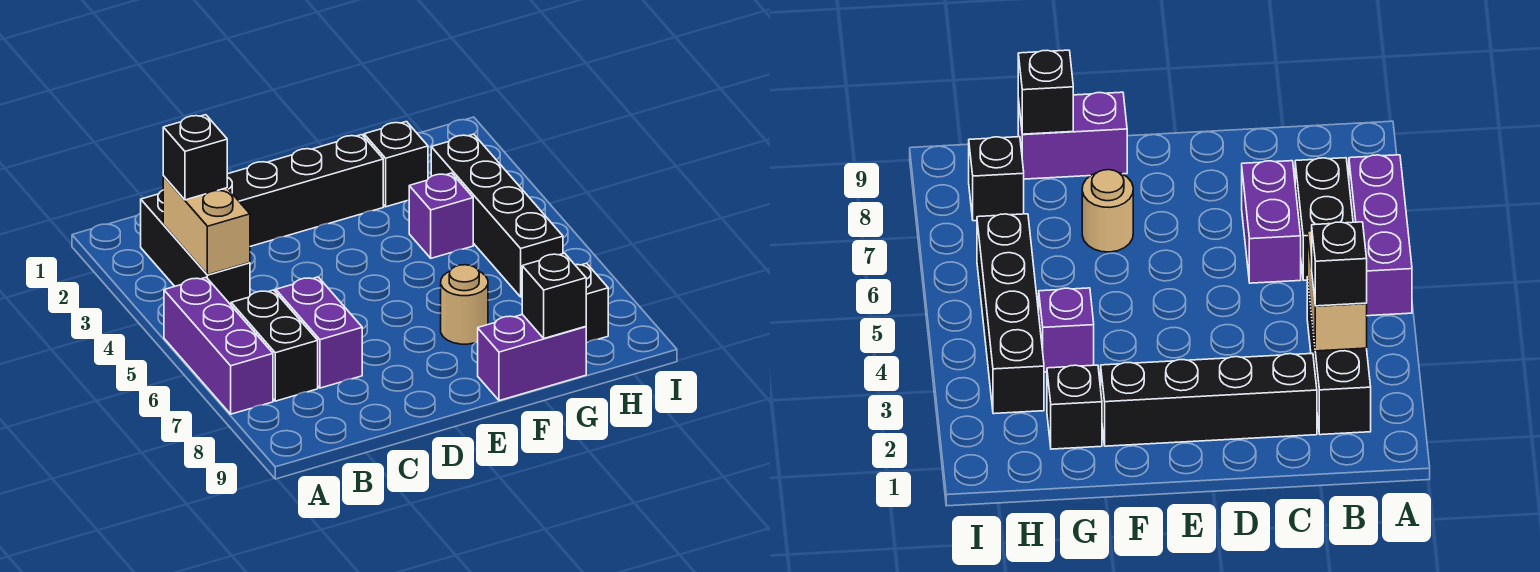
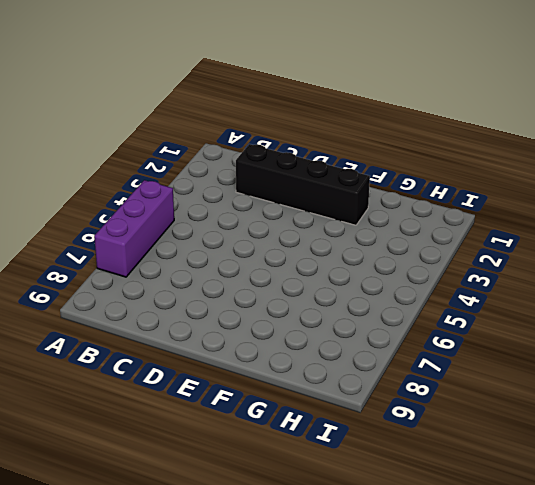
none -> black 1x3 brick [141,190,250,305]
none -> black 1x2 brick [231,290,318,401]
none -> purple 1x2 brick [276,277,362,388]

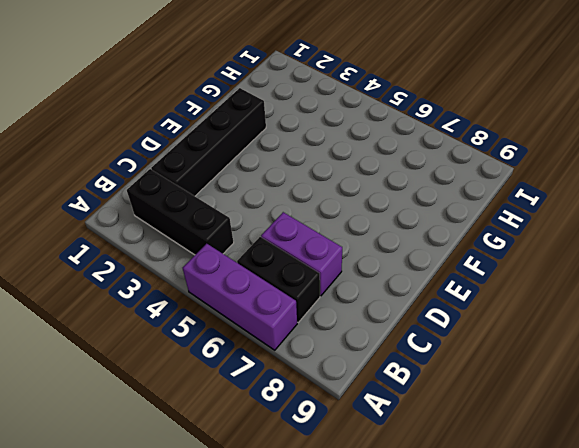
none -> tan 1x1 round brick [441,265,488,344]
none -> purple 1x2 brick [478,315,586,401]
none -> black 1x1 brick [364,122,428,207]

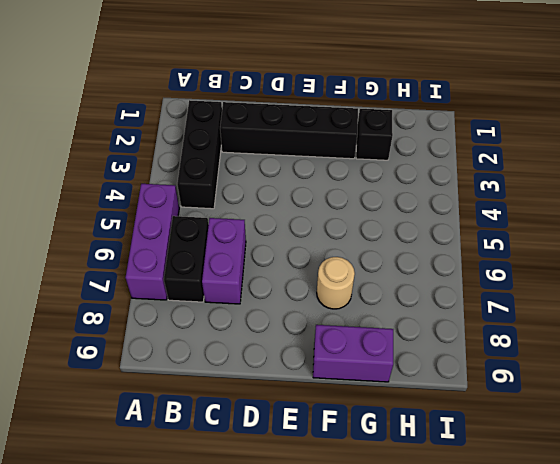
none -> purple 1x1 brick [409,173,473,258]
none -> black 1x4 brick [431,134,563,297]
none -> black 1x1 brick [575,263,608,343]

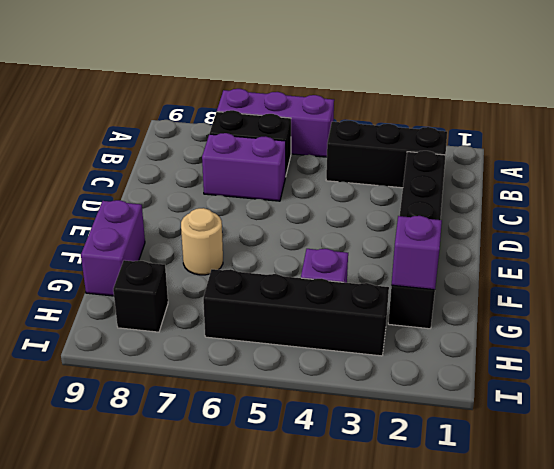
purple 1x1 brick [392,216,442,290] -> none
none -> tan 1x2 brick [163,176,250,275]
none -> black 1x1 brick [522,253,586,338]
none -> black 1x1 brick [163,115,227,200]

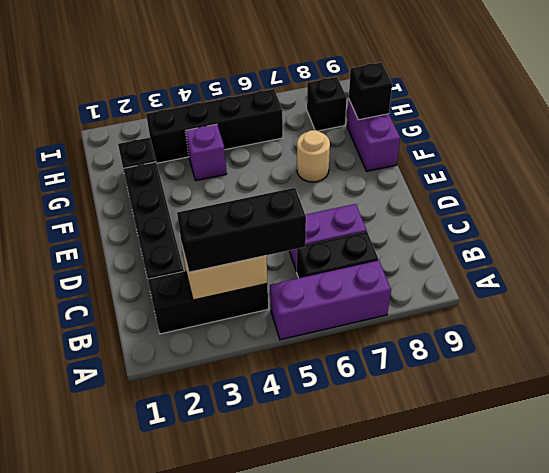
black 1x3 brick [177,188,306,272] -> black 1x1 brick [163,115,227,200]

